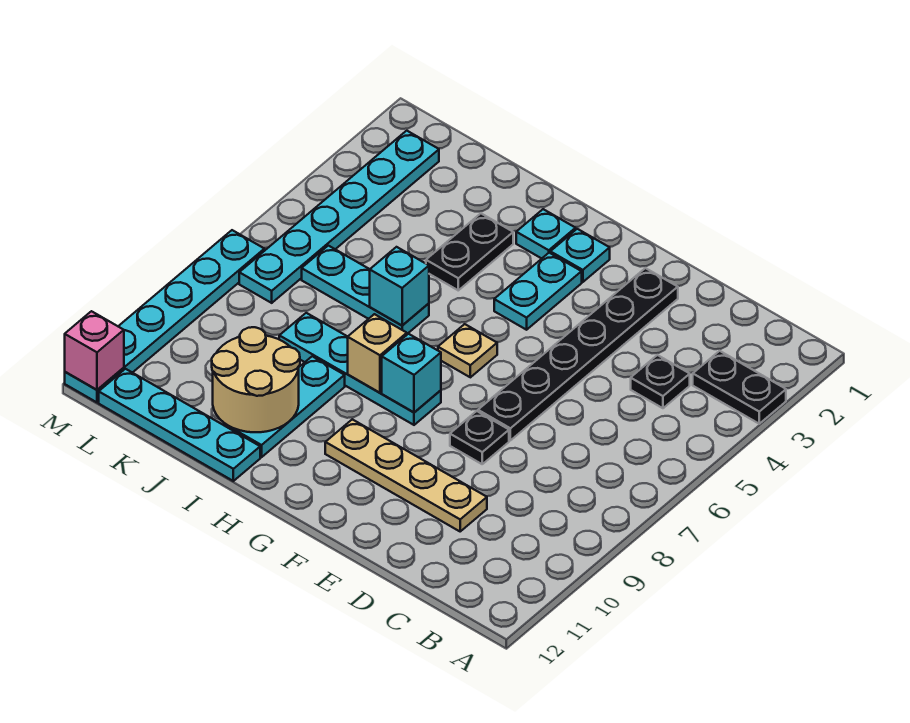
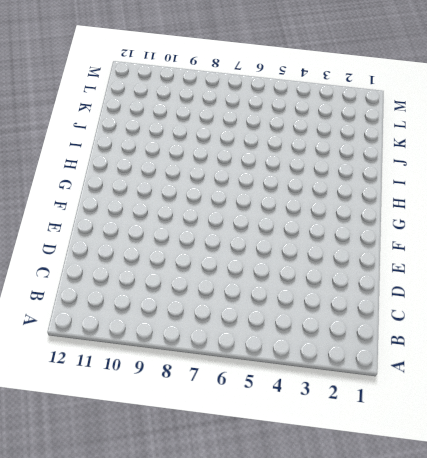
none -> black 1x2 plate [693,351,786,424]
none -> black 1x1 plate [631,355,690,408]
none -> tan 1x4 plate [325,419,487,531]

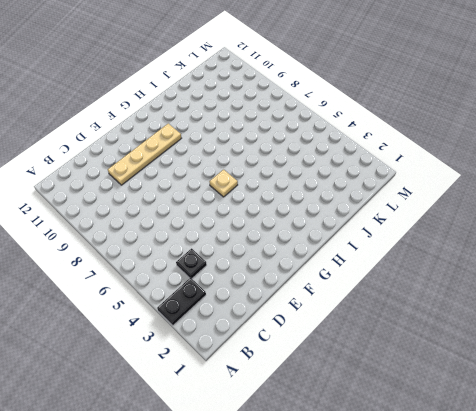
none -> black 1x6 plate [478,268,678,440]
none -> black 1x1 plate [450,411,509,464]
none -> cyan 1x1 plate [550,229,610,282]

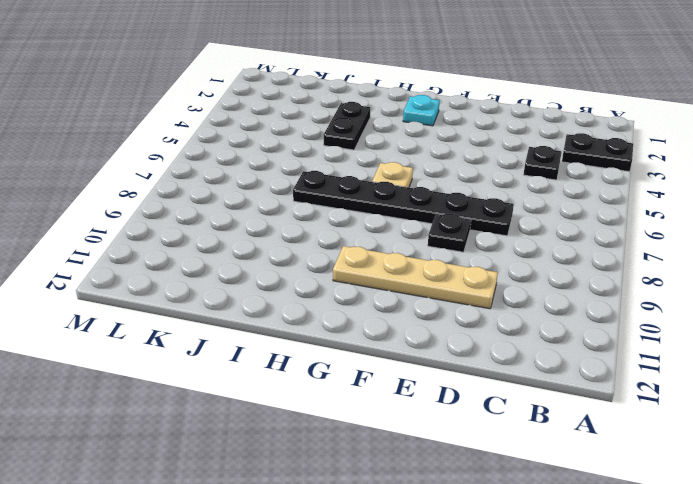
black 1x6 plate [293,171,514,236] -> black 1x6 plate turned to [478,268,678,440]
none -> cyan 1x2 plate [494,253,582,330]
none -> cyan 1x4 plate [279,313,441,425]
none -> cyan 1x1 plate [516,209,576,258]

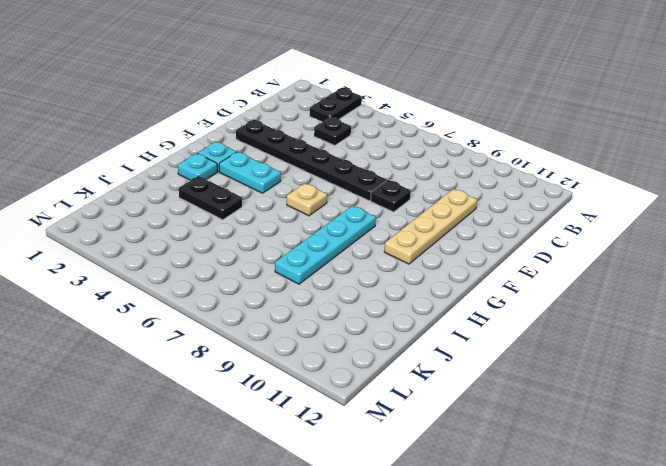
none -> cyan 1x3 plate [302,246,429,334]
none -> cyan 1x3 plate [229,356,345,457]
none -> cyan 1x4 plate [99,369,260,481]

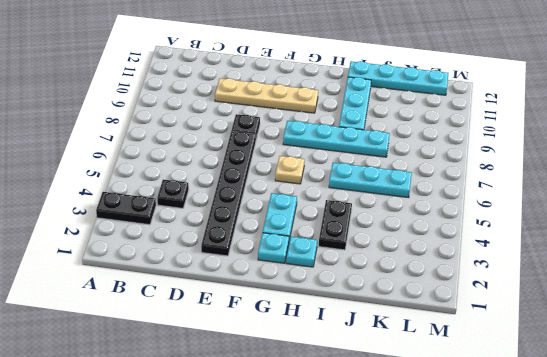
none -> cyan 1x6 plate [239,131,439,303]
none -> cyan 1x6 plate [65,230,264,402]
none -> cyan 1x1 brick [382,334,441,412]

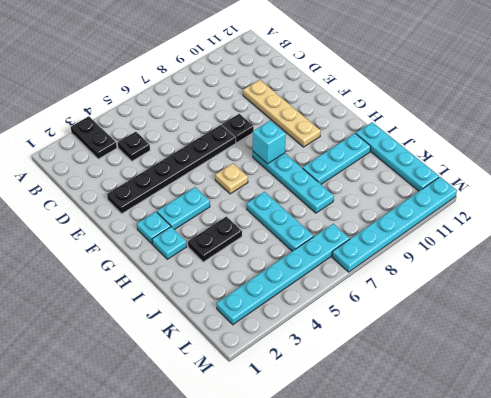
none -> tan 1x1 brick [348,314,407,393]
none -> cyan 1x1 brick [370,247,429,325]
none -> tan 2x2 round brick [212,327,300,432]

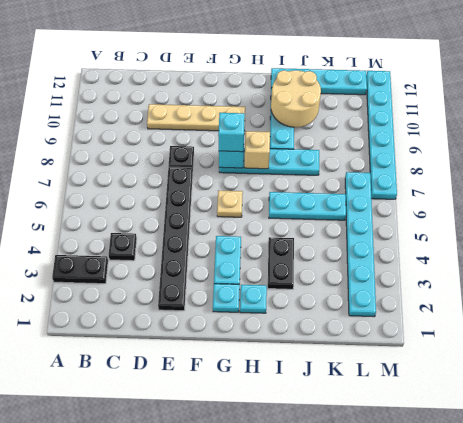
cyan 1x1 brick [218,113,245,152] -> cyan 1x1 brick moved to [370,247,429,325]
none -> pink 1x1 brick [65,311,124,390]

